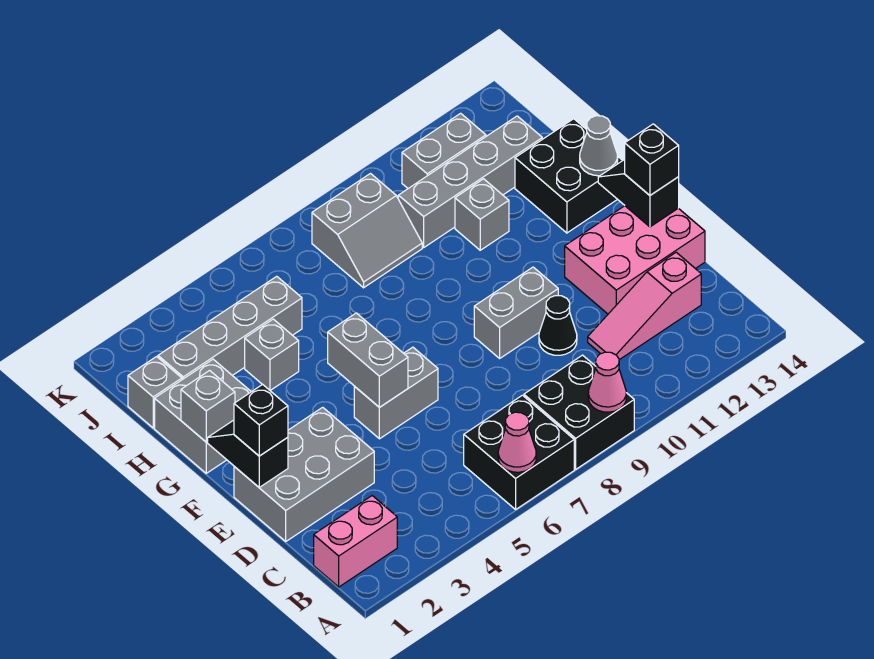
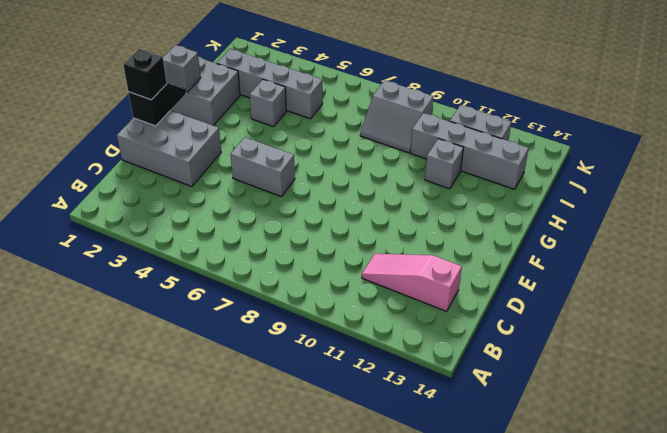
none -> black 2x2 brick [464,395,574,509]
none -> black 2x2 brick [524,355,634,469]
none -> pink 1x2 brick [314,496,397,587]

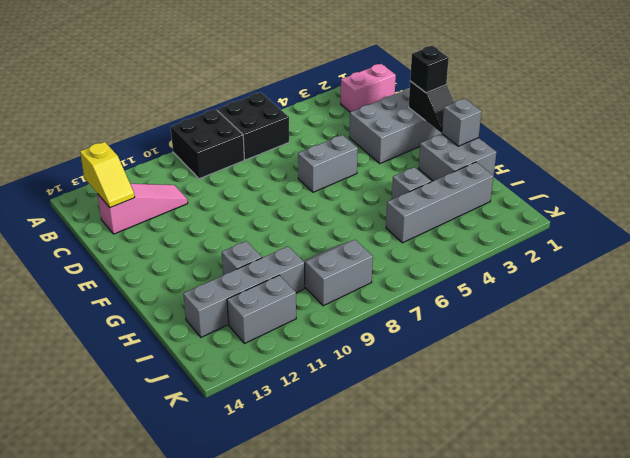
yellow 1x2 slope [80,142,135,208] -> none
none -> black 1x1 cone [539,296,577,355]
none -> pink 2x3 brick [565,206,705,314]
none -> grey 1x2 brick [474,267,558,358]

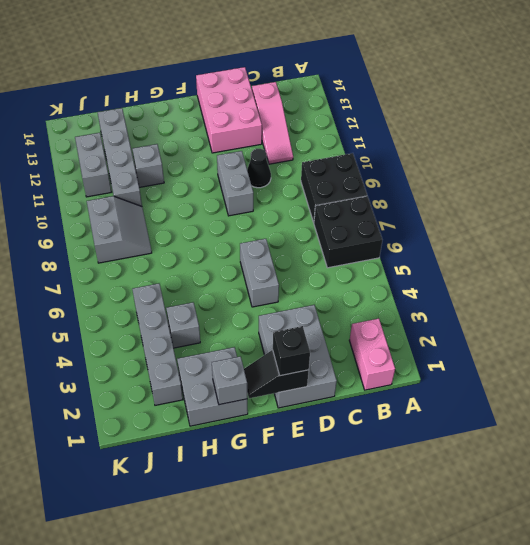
none -> black 2x2 brick [515,119,623,233]
none -> grey 1x1 brick [128,357,182,428]
none -> pink 1x1 cone [498,412,536,472]

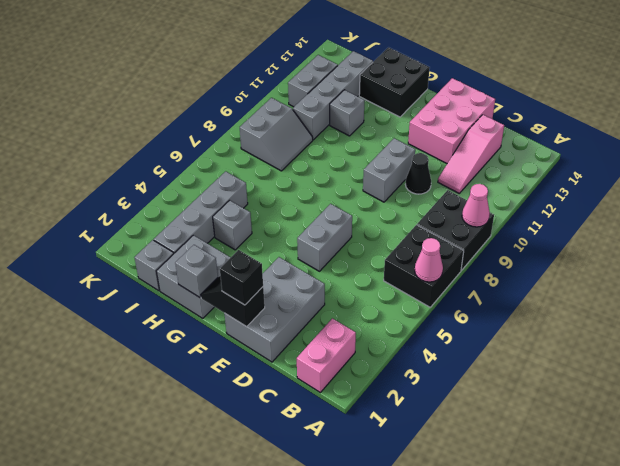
none -> grey 1x2 brick [328,313,408,407]
none -> black 1x2 slope [598,159,679,227]
none -> grey 1x1 cone [580,116,618,176]

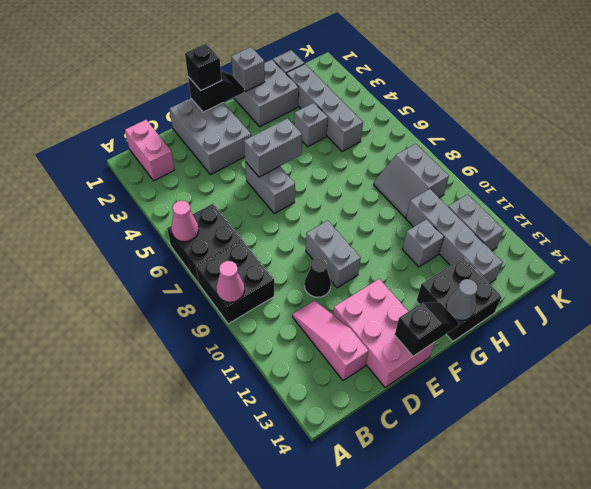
none -> black 1x1 brick [625,124,679,195]

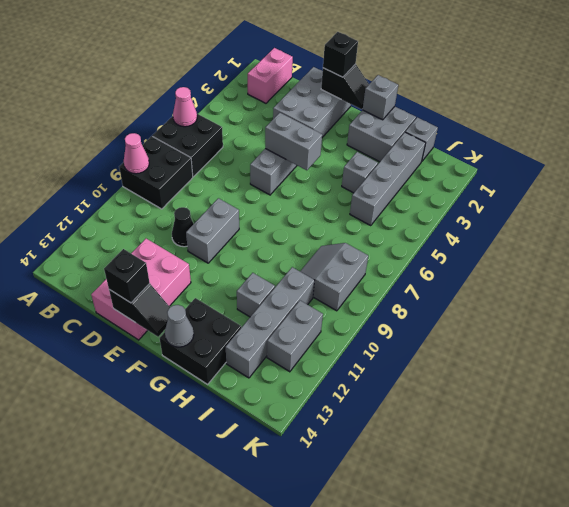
none -> pink 1x3 slope [588,252,701,360]

